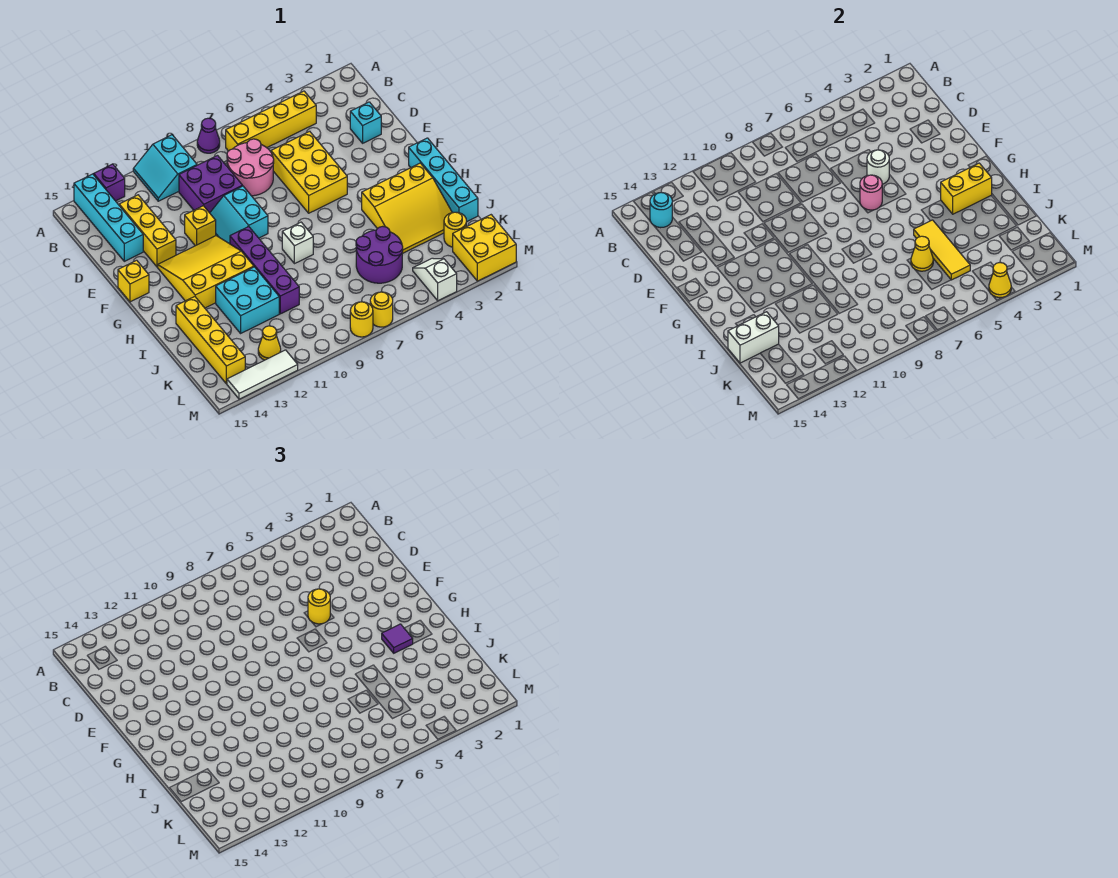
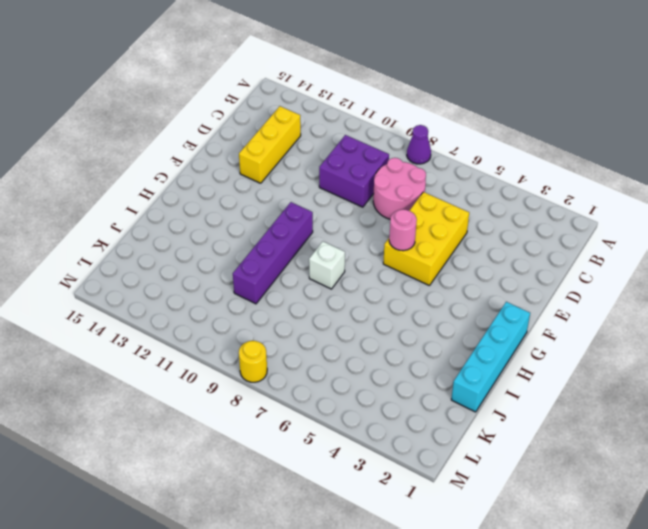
none -> cyan 2x2 slope [133,135,197,201]
none -> purple 1x1 brick [94,164,125,201]
none -> cyan 1x4 brick [74,174,143,261]
none -> yellow 1x4 brick [226,91,316,151]

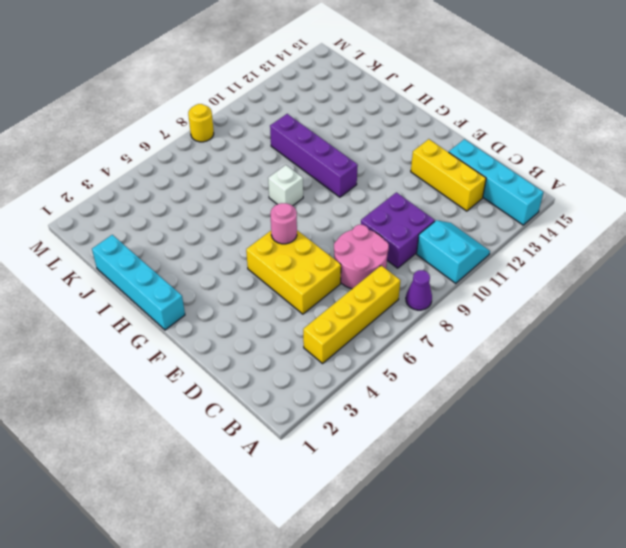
none -> purple 1x1 brick [94,164,125,201]
none -> cyan 1x1 brick [350,102,381,143]
none -> cyan 2x2 slope [210,186,268,244]
none -> yellow 1x1 brick [185,206,216,246]

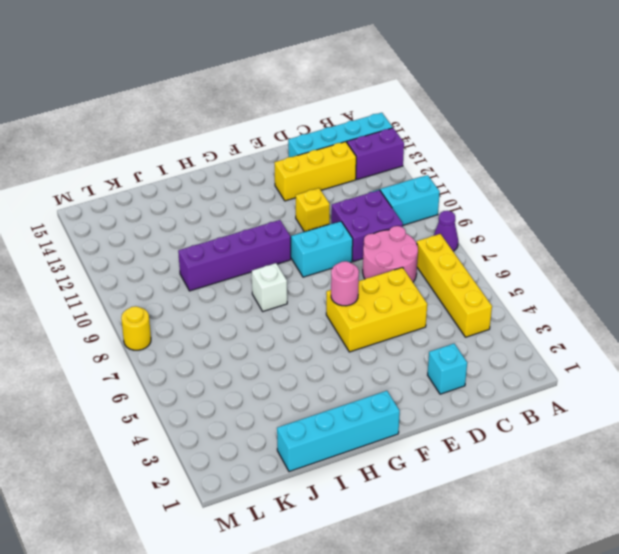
purple 1x2 brick [347,128,404,180] -> purple 1x1 brick [94,164,125,201]
none -> yellow 3x3 slope [158,236,254,308]
none -> yellow 1x1 brick [118,260,149,302]
none -> yellow 3x3 slope [362,163,452,254]
none -> cyan 2x2 brick [216,267,279,333]

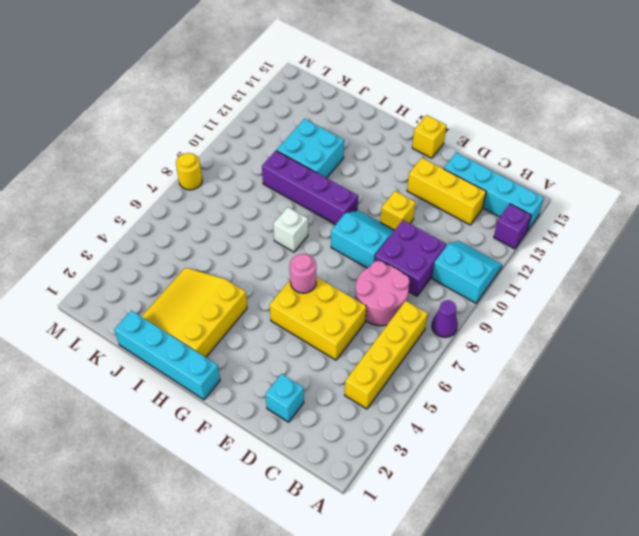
none -> yellow 3x3 slope [158,236,254,308]
none -> yellow 1x4 brick [176,297,245,384]
none -> purple 2x2 round brick [356,226,403,283]
none -> yellow 1x1 round brick [444,212,466,247]

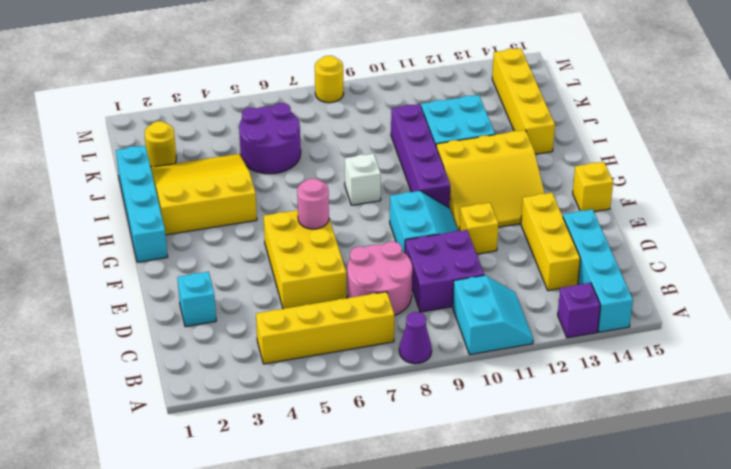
none -> yellow 2x2 brick [453,215,516,281]
none -> white 1x2 slope [413,258,457,301]
none -> yellow 1x1 cone [258,326,281,360]
none -> yellow 1x1 round brick [370,292,393,327]

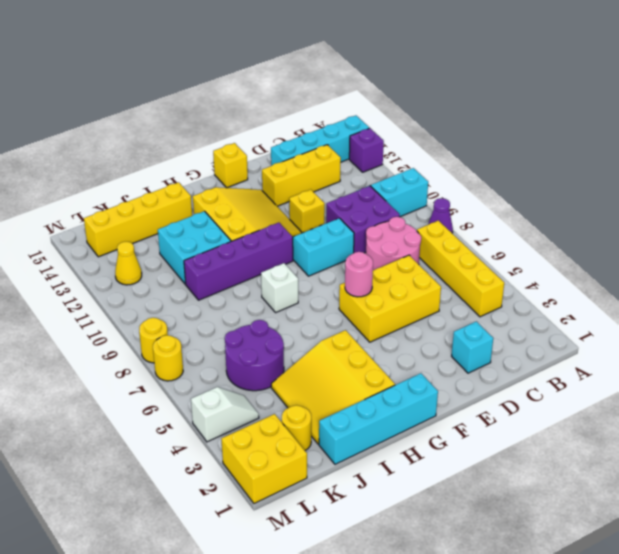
none -> white 1x3 tile [227,350,298,399]
none -> cyan 1x1 round brick [650,192,672,228]
none -> white 1x1 round brick [867,150,889,184]
none -> yellow 1x2 brick [941,163,992,214]

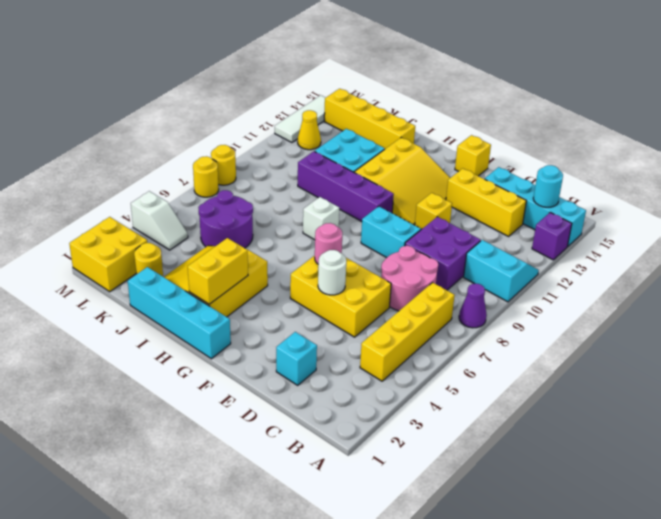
none -> yellow 1x3 tile [914,220,970,280]
none -> yellow 1x1 cone [911,236,933,271]
none -> white 1x2 brick [728,312,779,363]
none -> yellow 1x1 cone [989,263,1011,298]

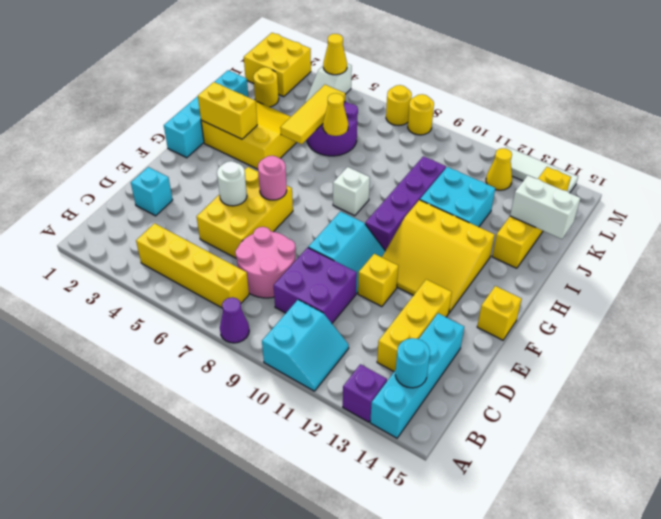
none -> yellow 1x1 round brick [308,589,330,624]
none -> purple 1x1 tile [382,624,413,653]

